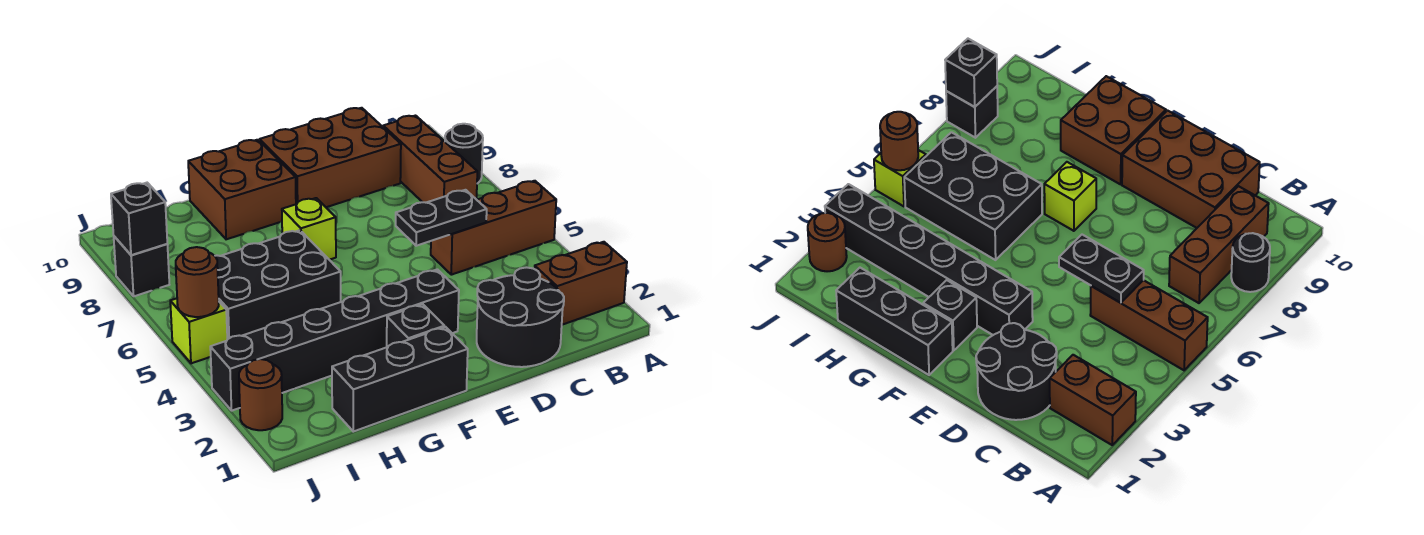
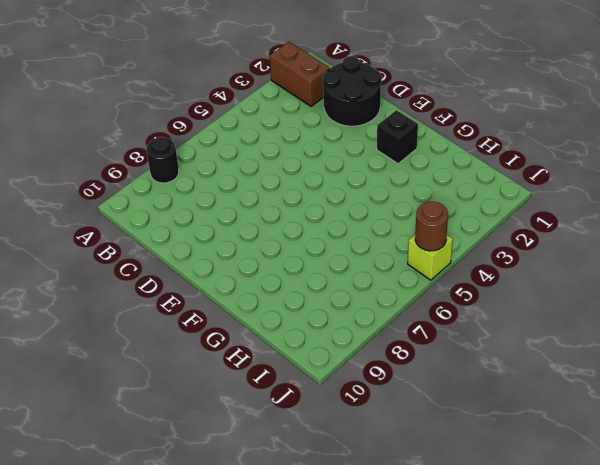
none -> brown 1x3 brick [431,181,556,275]
none -> brown 1x3 brick [383,116,477,203]
none -> brown 2x3 brick [260,108,401,207]

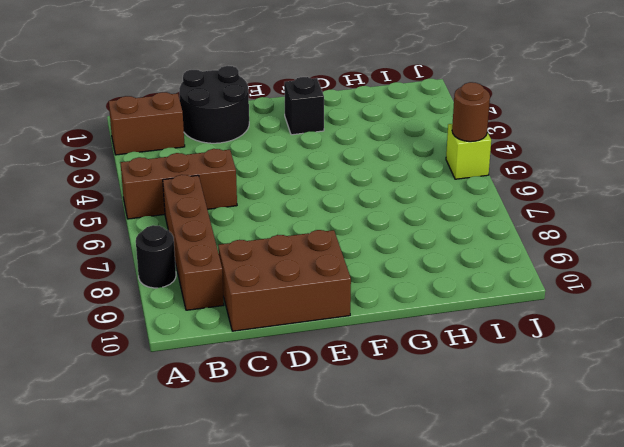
brown 1x4 brick [163,175,224,310] -> brown 1x3 brick [383,116,477,203]
none -> black 1x6 brick [210,269,459,411]
none -> black 1x3 brick [332,327,468,432]
none -> lime 1x1 brick [282,198,336,260]

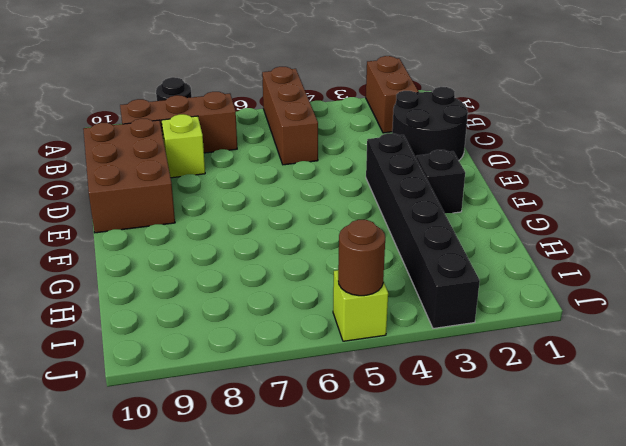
lime 1x1 brick [161,114,205,178] -> lime 1x1 brick moved to [282,198,336,260]
none -> black 1x3 brick [332,327,468,432]
none -> brown 2x2 brick [188,140,296,239]
none -> black 2x3 brick [215,230,341,339]

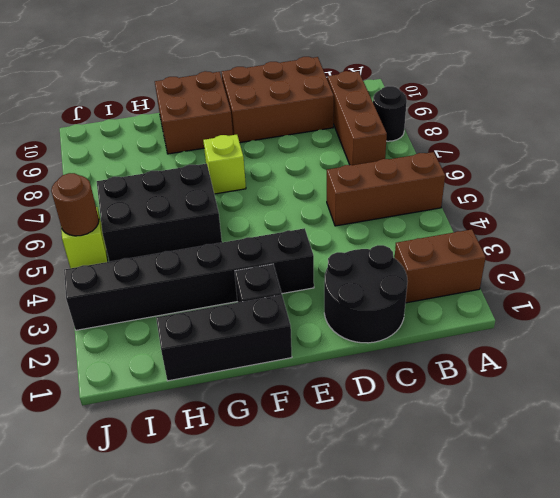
none -> brown 1x1 round brick [239,359,282,430]
none -> black 1x1 brick [114,236,169,296]
none -> black 1x2 plate [396,190,487,246]

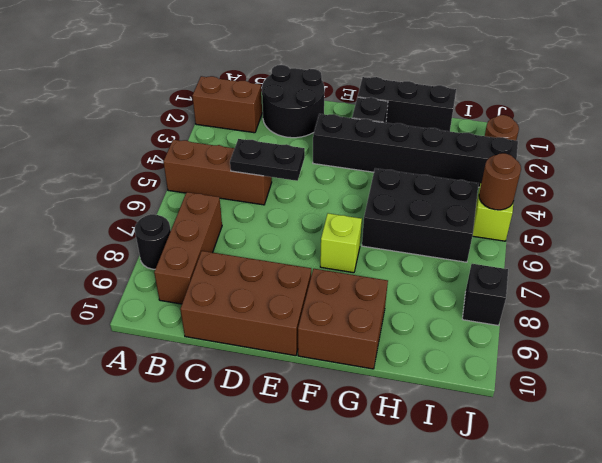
none -> black 1x1 brick [111,183,167,255]

